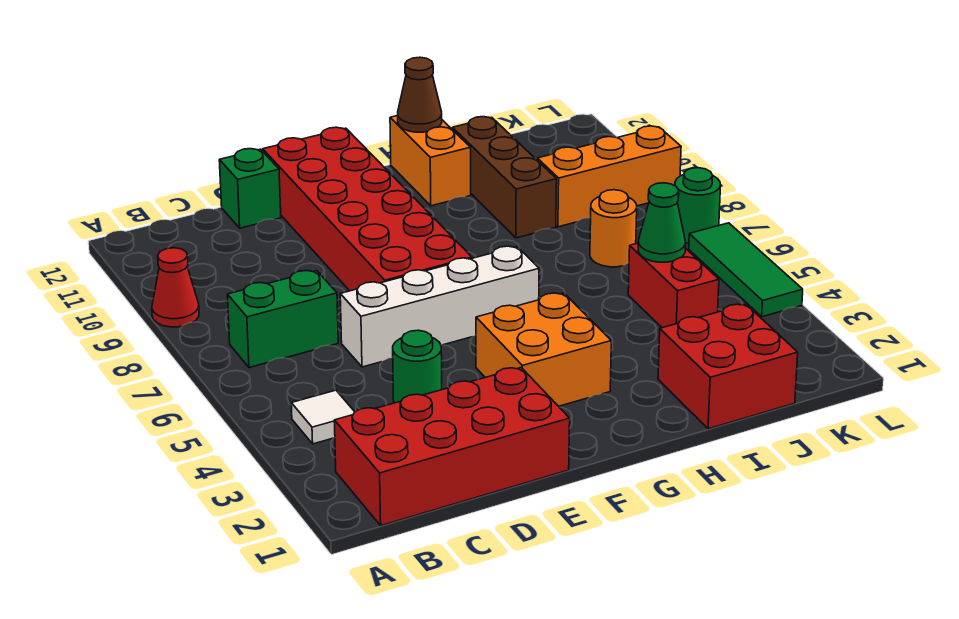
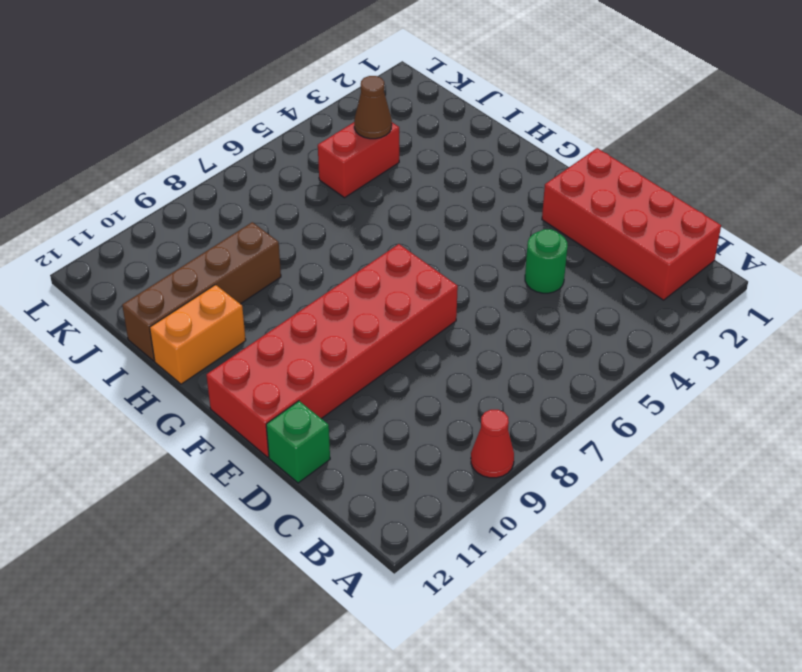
brown 1x4 brick [122,222,281,361] -> brown 1x3 brick [452,117,557,238]
brown 1x1 cone [354,76,392,139] -> brown 1x1 cone moved to [398,57,442,132]
none -> white 1x1 tile [291,390,354,444]
none -> green 1x2 brick [227,270,338,368]
none -> white 1x4 brick [340,246,539,367]

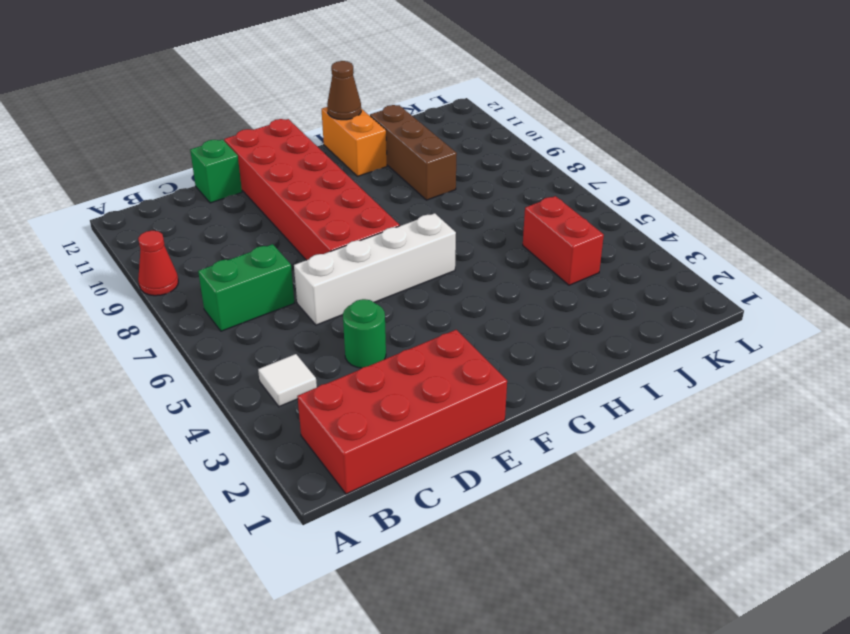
none -> orange 2x2 brick [476,293,611,406]
none -> red 2x2 brick [658,304,798,429]
none -> orange 1x1 round brick [590,190,637,267]

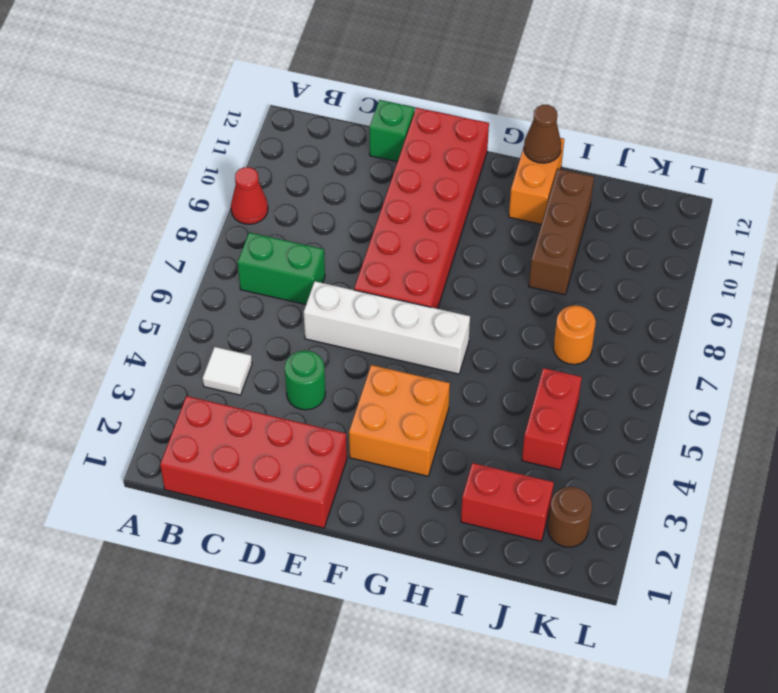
red 1x2 brick [461,463,554,541] -> red 2x2 brick [658,304,798,429]
brown 1x1 round brick [548,487,592,547] -> none
none -> orange 1x3 brick [537,126,681,227]
none -> green 1x3 tile [689,223,803,317]
none -> green 1x1 round brick [675,168,721,243]

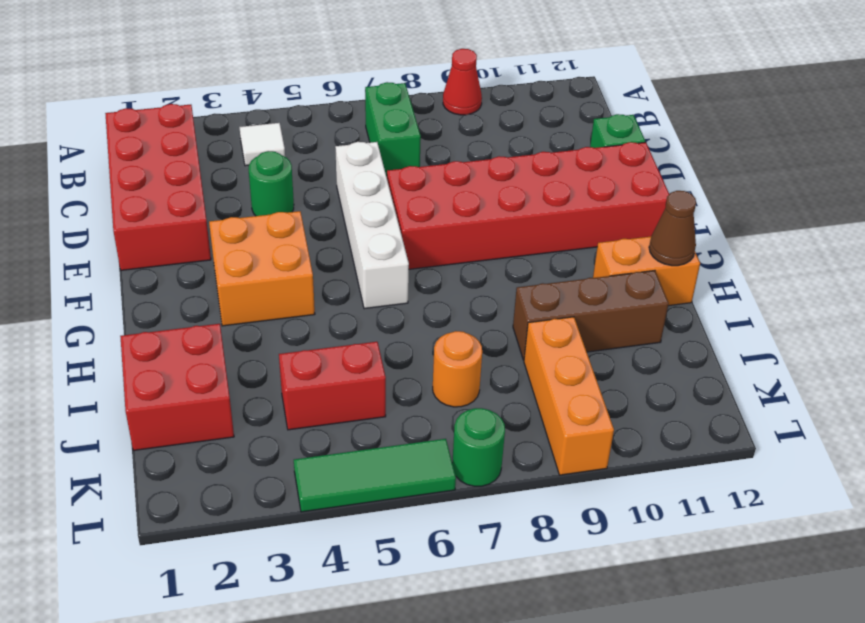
none -> green 1x1 cone [638,183,685,262]

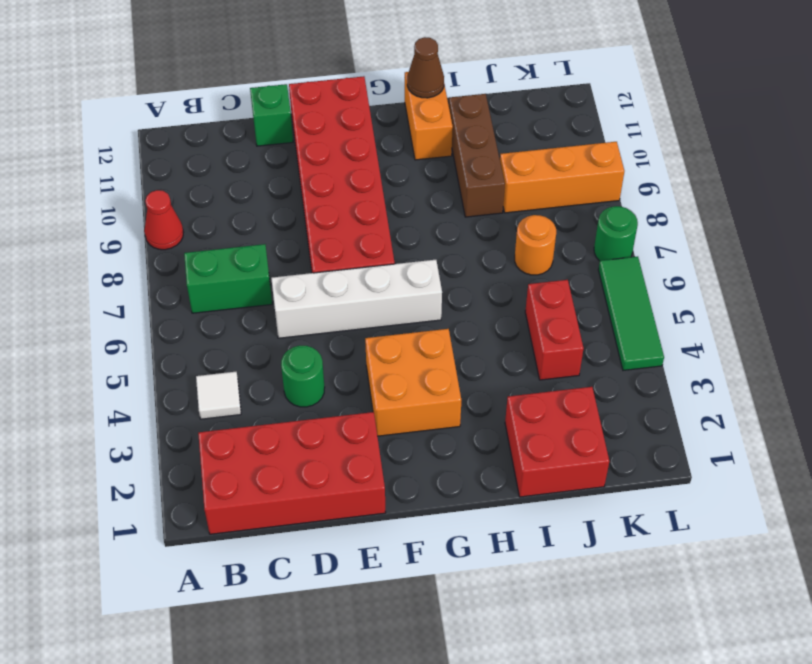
none -> green 1x1 cone [638,183,685,262]

